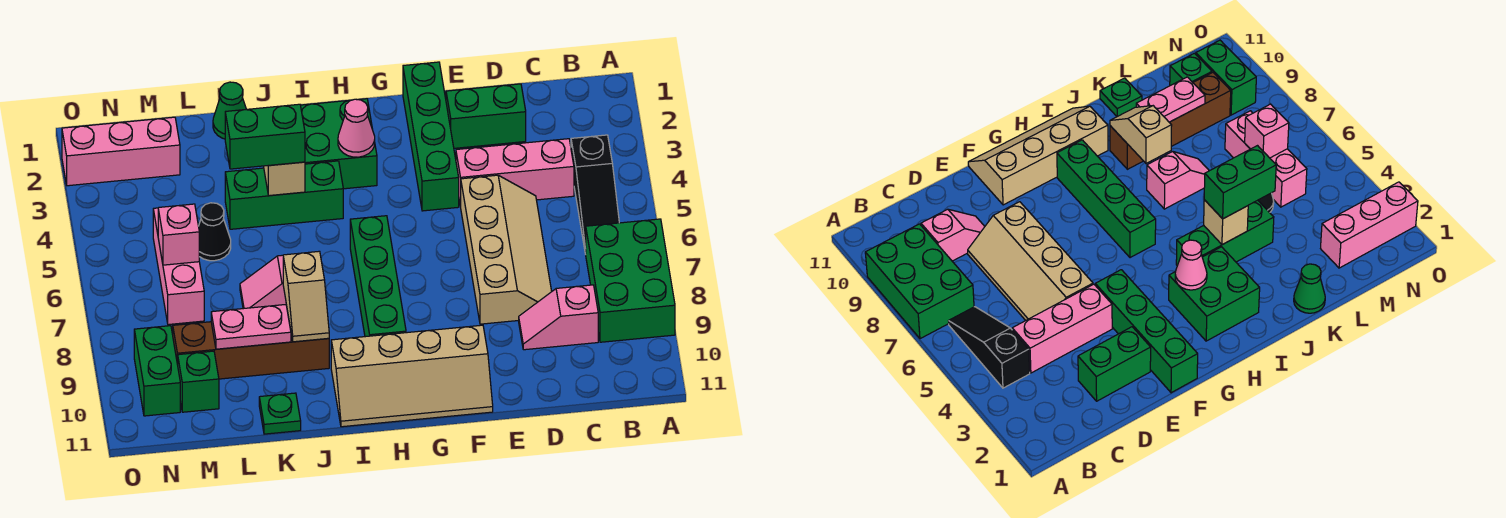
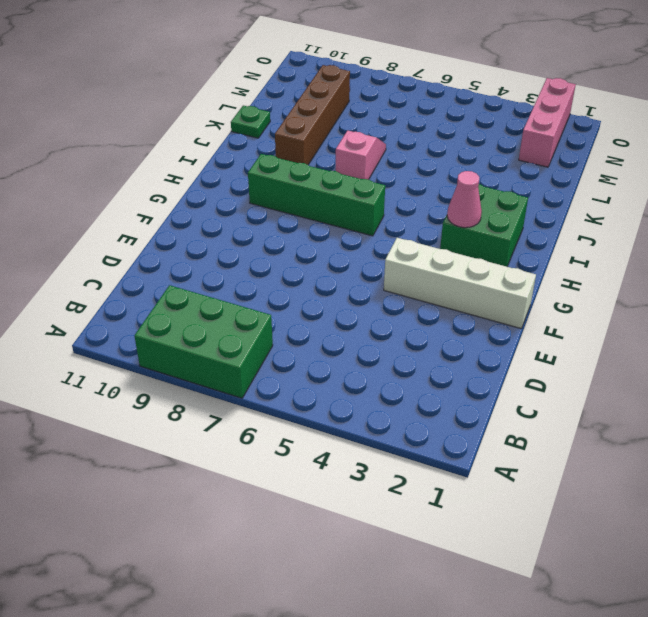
white 1x4 brick [384,238,536,328] -> green 1x4 brick [403,62,459,211]
none -> black 1x3 slope [571,135,619,254]
none -> pink 1x3 brick [456,139,574,207]
none -> pink 1x2 slope [519,285,598,350]

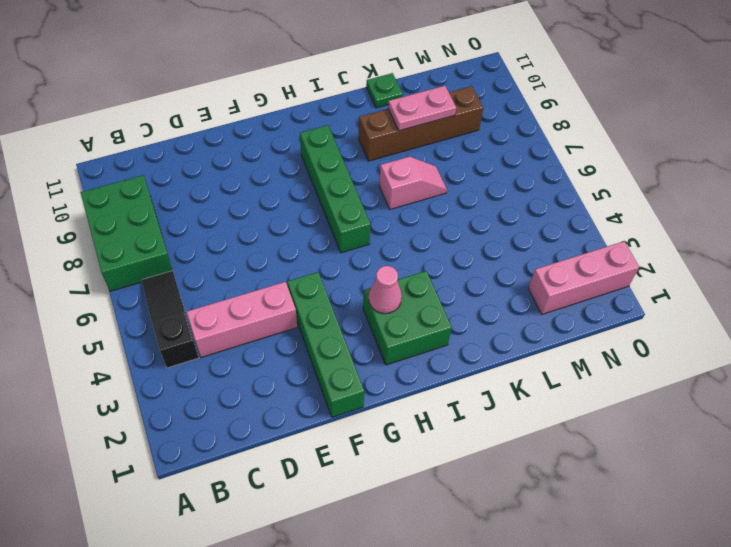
none -> pink 1x2 slope [519,285,598,350]
none -> green 1x2 brick [446,84,526,148]
none -> tan 2x4 slope [461,175,552,324]

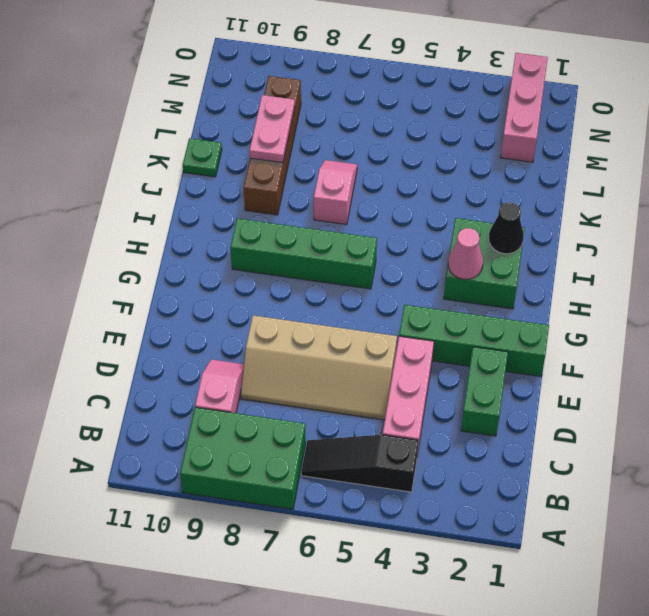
black 1x1 cone [489,203,524,254] -> black 1x1 cone moved to [199,203,231,261]
none -> tan 2x4 slope [331,325,493,427]
none -> green 1x3 brick [225,161,343,229]
none -> green 1x1 cone [213,82,246,139]

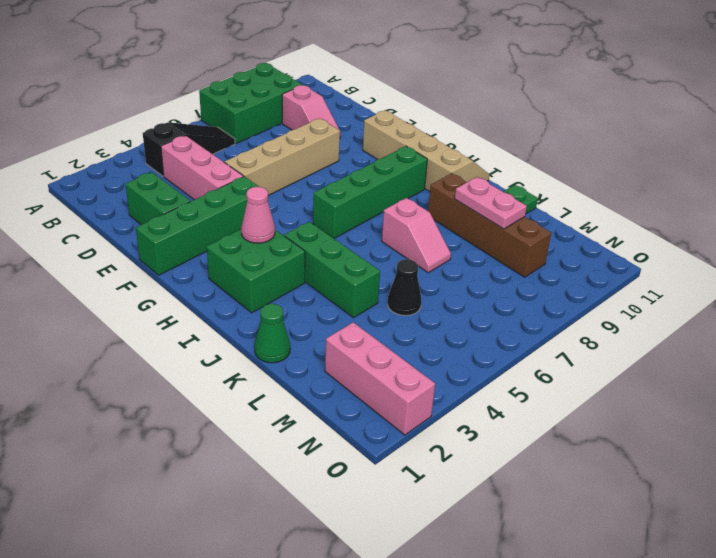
none -> pink 1x3 brick [153,208,204,325]
none -> green 1x1 brick [178,351,219,412]
none -> green 1x2 brick [134,326,180,416]

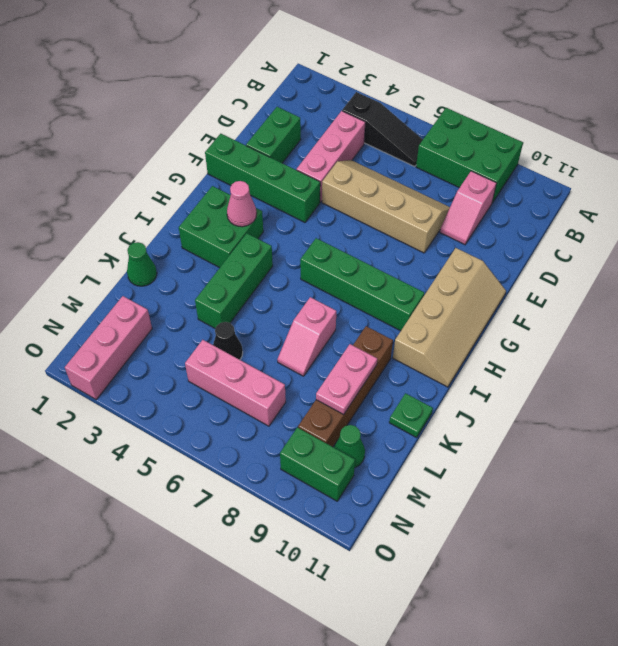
green 1x1 cone [334,425,365,468] -> green 1x1 brick [178,351,219,412]
none -> tan 1x1 brick [264,162,305,196]
none -> tan 1x2 slope [283,251,329,342]
none -> pink 1x1 brick [158,204,199,265]

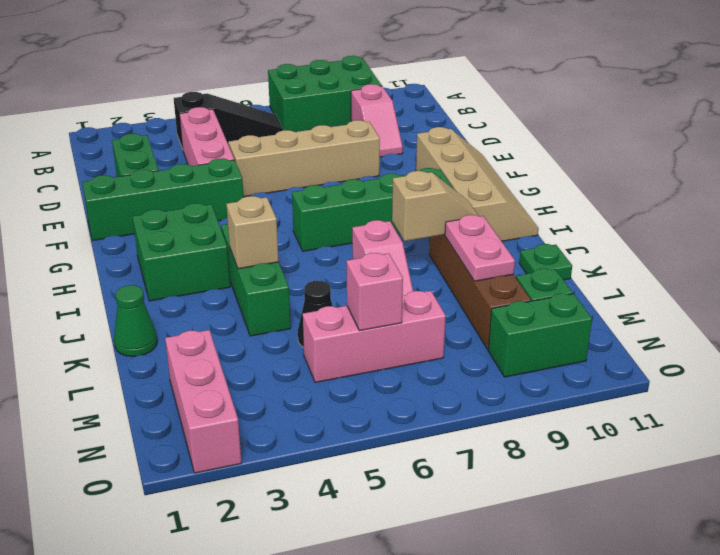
none -> pink 1x1 cone [338,99,375,157]
none -> green 1x2 brick [225,104,305,169]

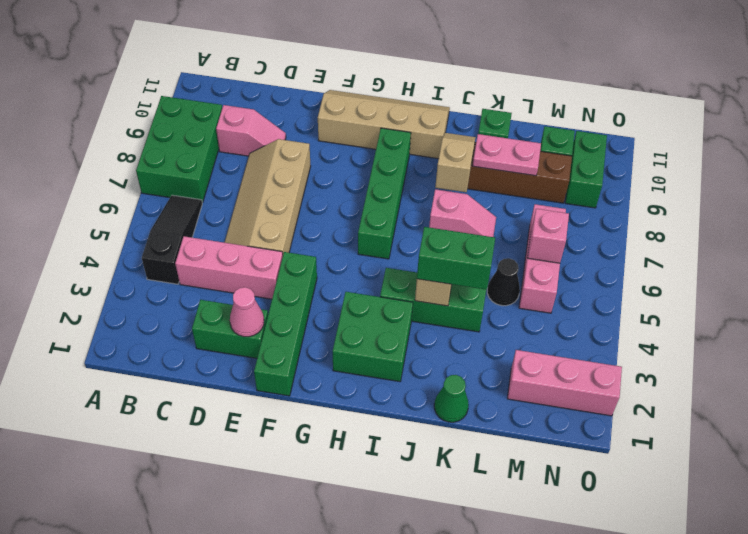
pink 1x1 cone [230,287,264,337] -> pink 1x1 cone moved to [338,99,375,157]

